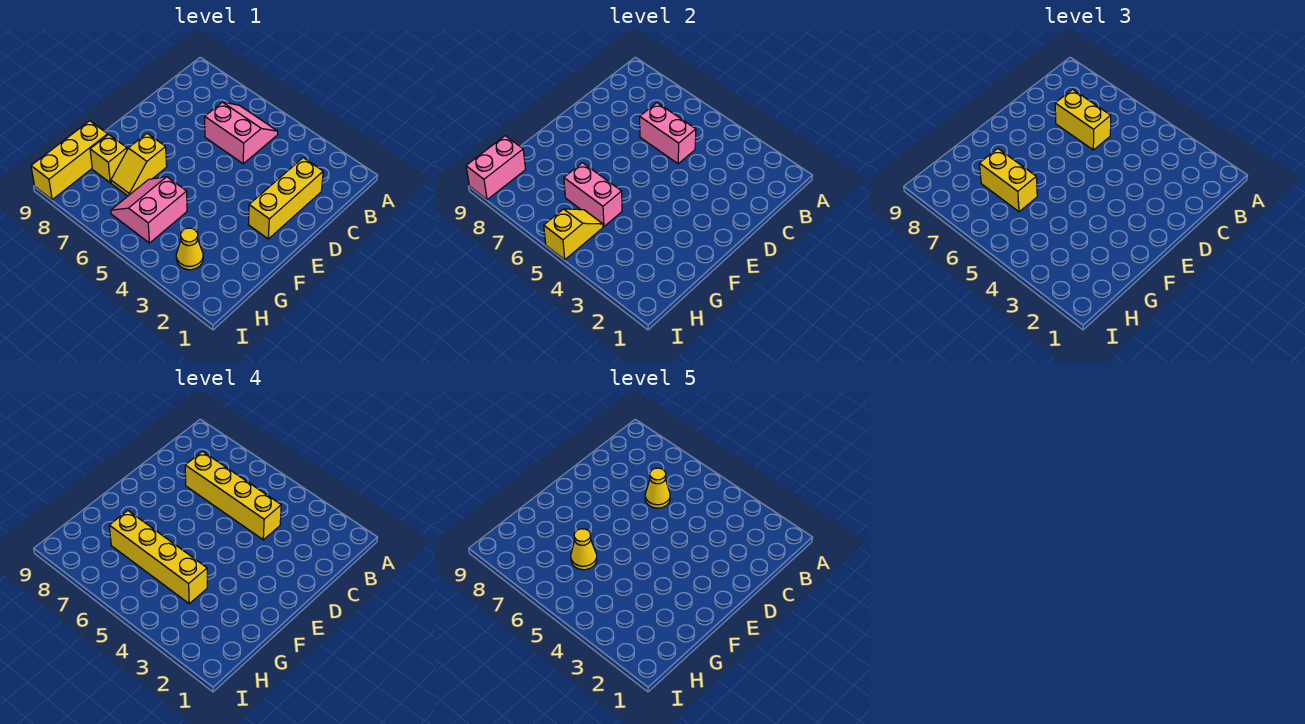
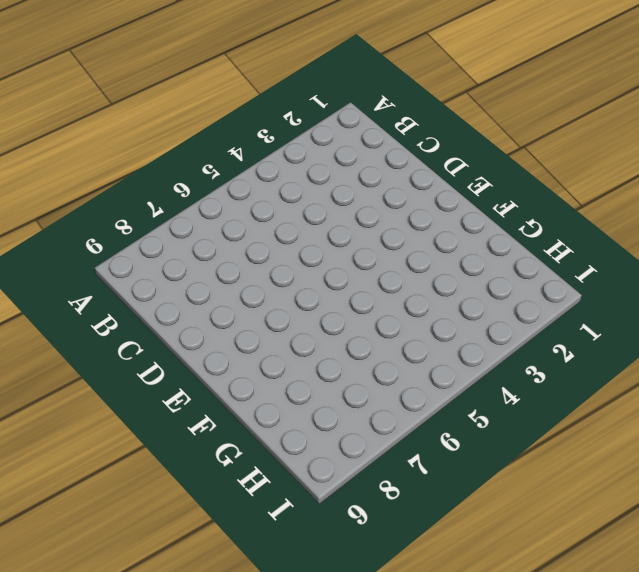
none -> pink 2x2 slope [205,102,278,164]
none -> yellow 1x3 brick [248,158,323,239]
none -> yellow 1x2 slope [111,133,167,196]

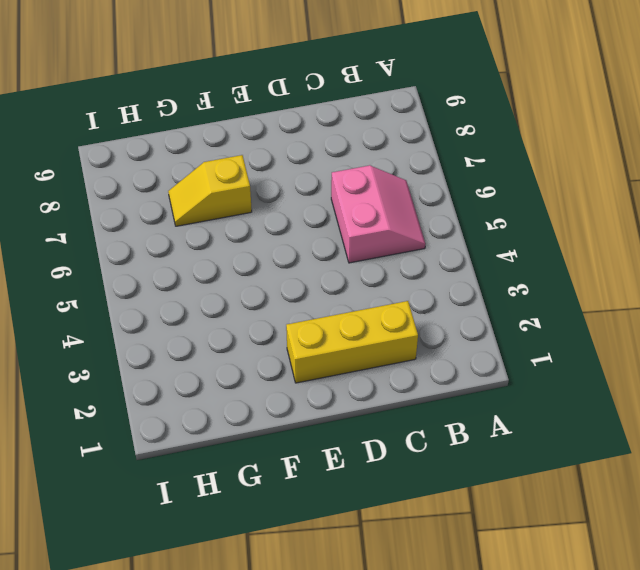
none -> pink 2x2 slope [111,177,187,243]
none -> yellow 1x1 brick [90,135,127,183]
none -> yellow 1x3 brick [31,121,108,200]

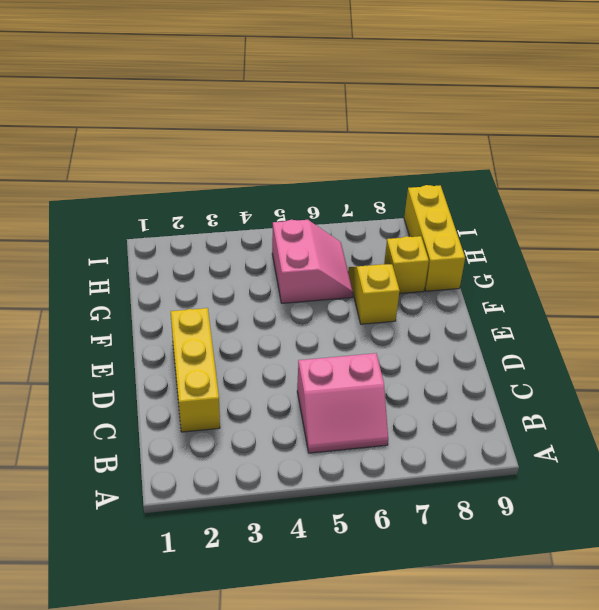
none -> yellow 1x1 cone [176,228,203,270]
none -> pink 1x2 brick [640,103,696,164]
none -> pink 1x2 brick [564,163,622,226]

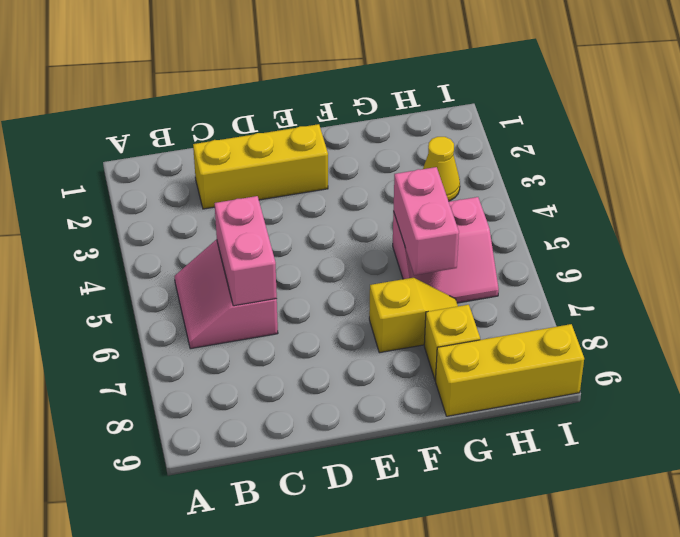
none -> yellow 1x2 slope [544,209,603,260]
none -> pink 1x2 brick [466,136,526,200]
none -> yellow 1x2 brick [1055,89,1111,150]

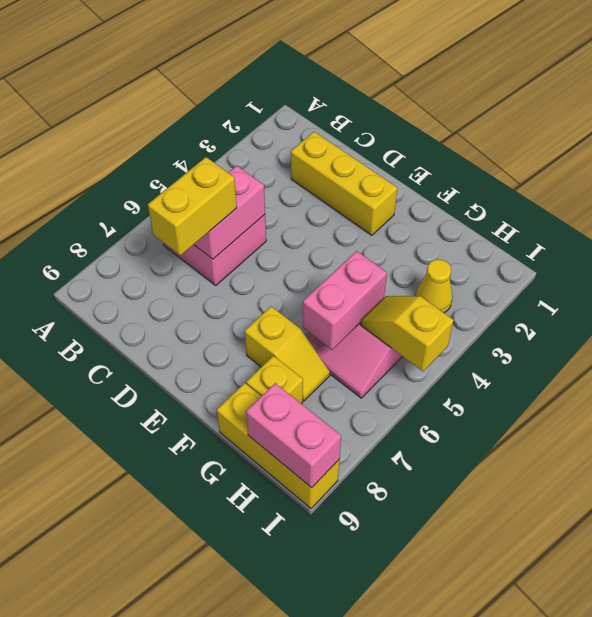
none -> yellow 1x2 brick [979,149,1037,212]
none -> yellow 1x4 brick [185,451,281,540]
none -> yellow 1x4 brick [109,511,207,604]

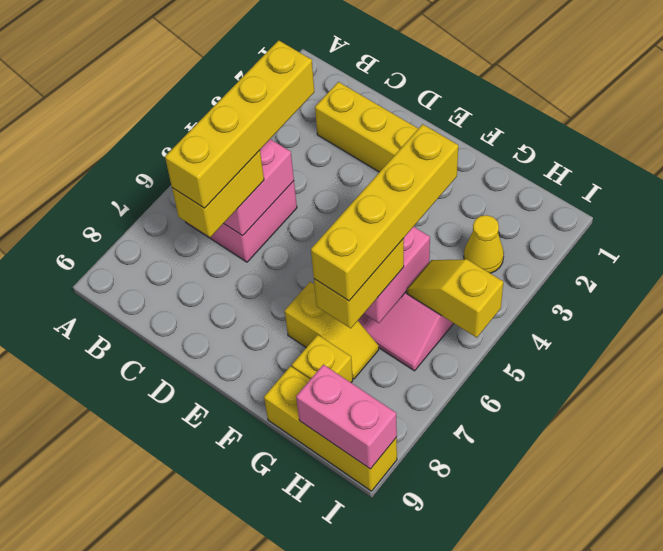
none -> yellow 1x1 cone [645,468,670,508]
none -> yellow 1x1 cone [571,529,597,570]

